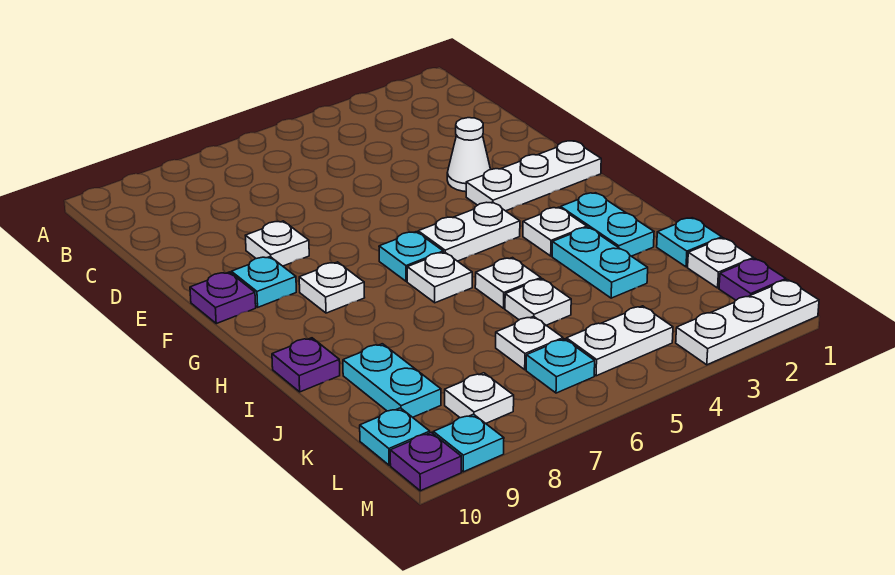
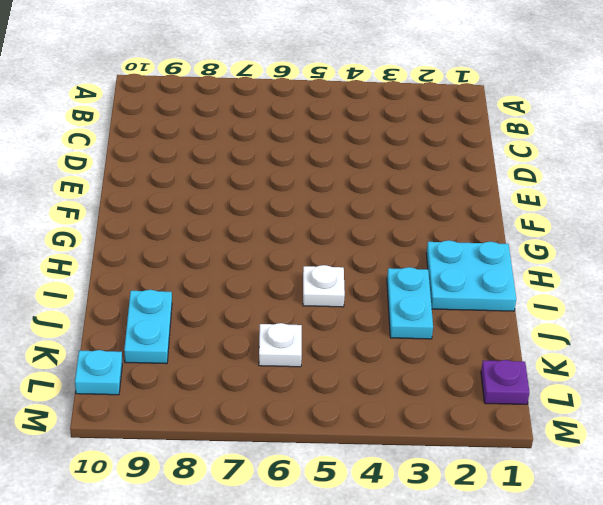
cyan 2x2 plate [427,240,516,311] -> cyan 1x2 plate [561,193,654,256]
none -> white 1x1 cone [447,118,491,192]
none -> white 1x1 plate [245,221,309,266]
none -> white 1x3 plate [466,141,601,211]

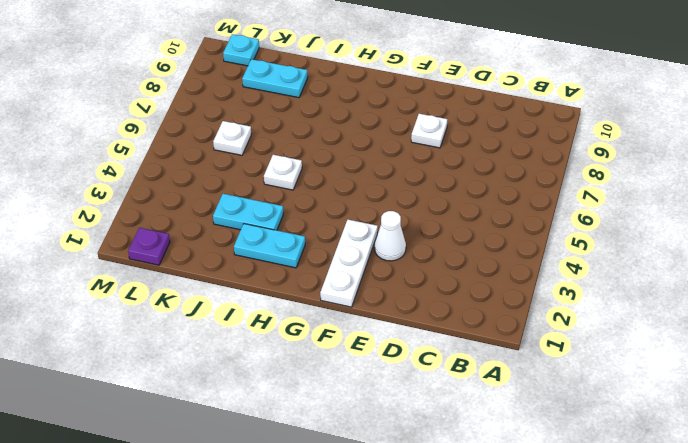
none -> cyan 1x1 plate [231,257,296,307]
none -> purple 1x1 plate [190,272,256,324]
none -> white 1x2 plate [418,202,520,261]

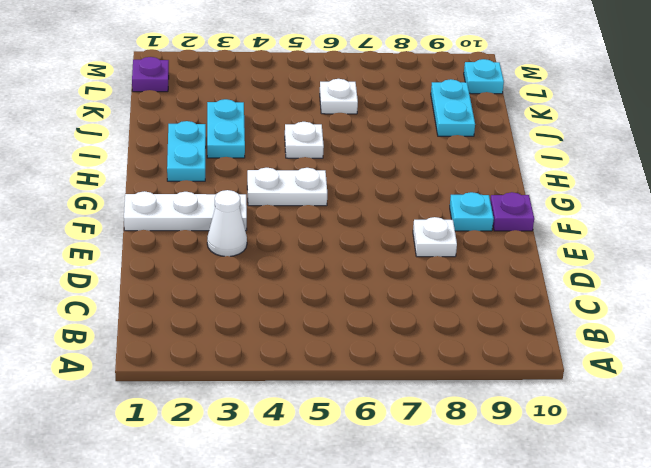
none -> cyan 1x1 plate [379,232,443,281]
none -> white 1x1 plate [299,262,365,313]
none -> white 1x1 plate [523,207,587,256]

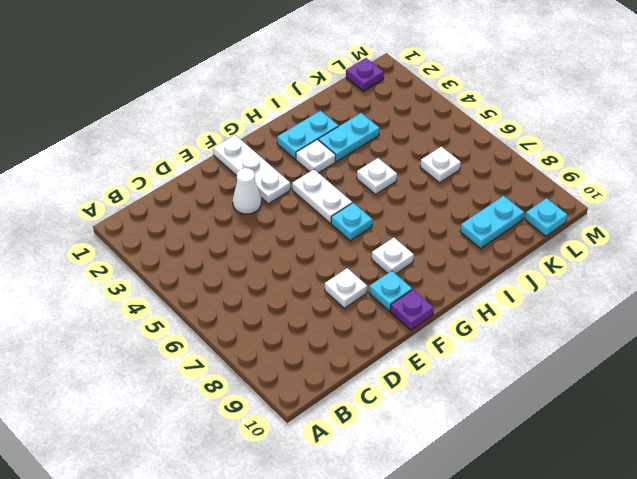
none -> white 1x1 plate [407,252,472,303]
none -> purple 1x1 plate [272,338,340,392]
none -> cyan 1x1 plate [657,218,722,267]

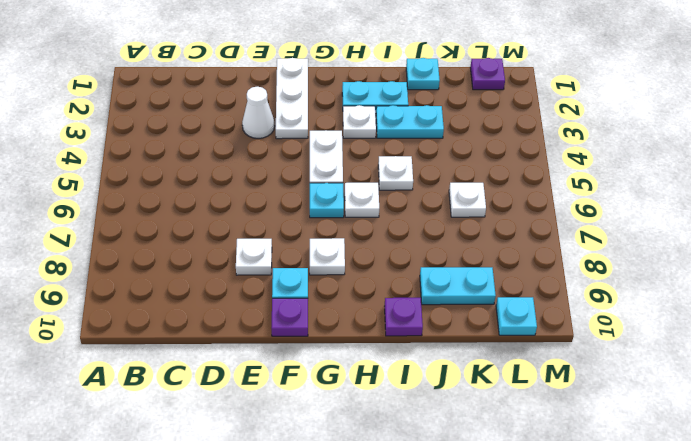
none -> white 1x1 plate [505,279,571,325]
none -> white 1x1 plate [688,238,754,288]
none -> white 1x2 plate [566,306,673,376]

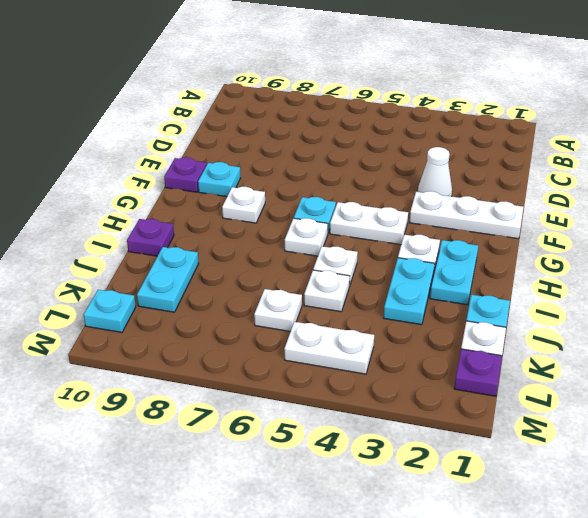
none -> white 1x1 plate [245,221,309,266]
none -> cyan 1x1 plate [526,339,595,393]
none -> white 1x1 plate [445,373,514,423]

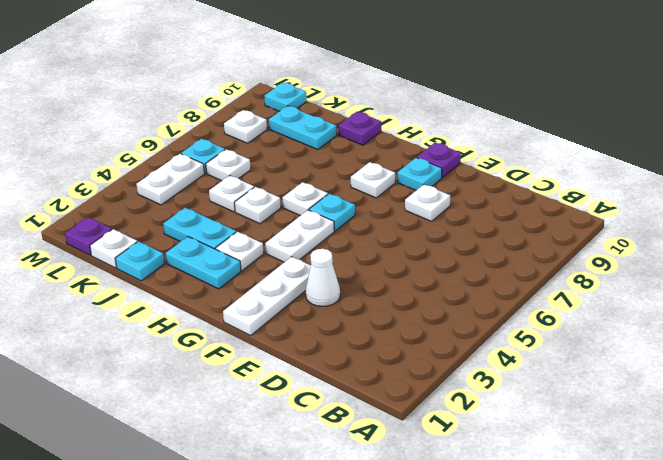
none -> white 1x3 plate [676,280,819,365]
none -> cyan 1x1 plate [433,414,504,472]
none -> purple 1x1 plate [390,432,461,491]

